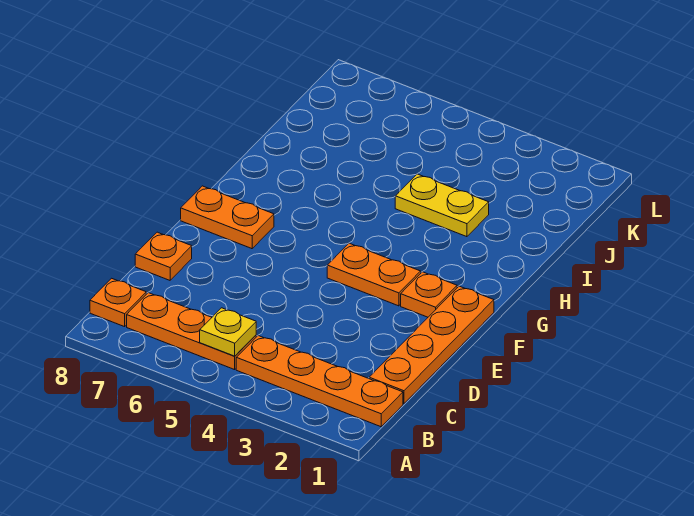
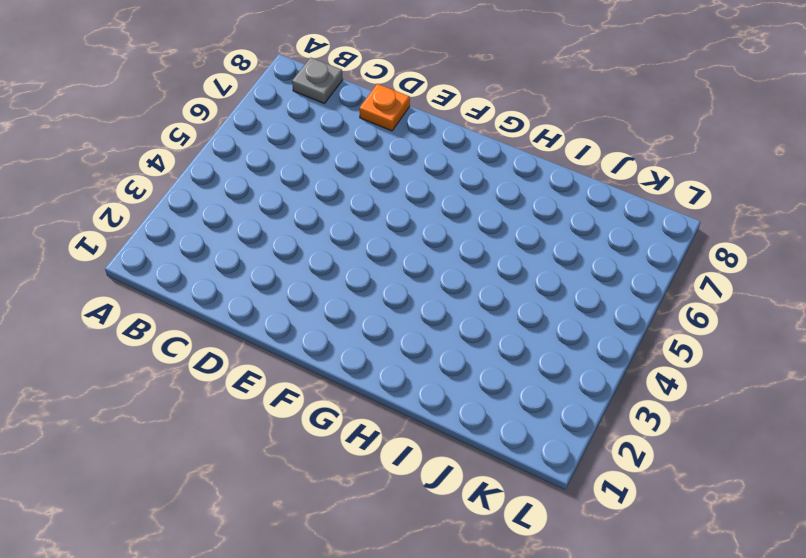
grey 1x1 plate [292,58,343,104] -> orange 1x1 plate [90,278,146,327]
none -> orange 1x4 plate [236,336,403,427]
none -> orange 1x3 plate [127,293,256,370]

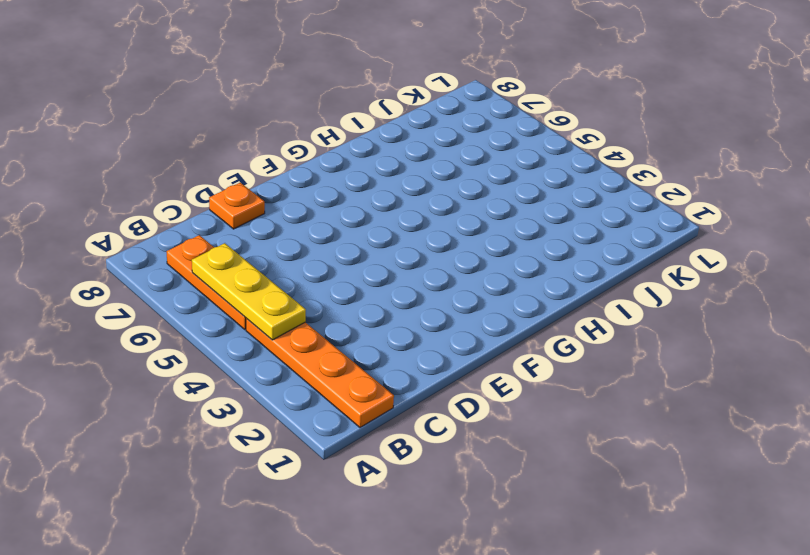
yellow 1x3 plate [192,243,306,340] -> yellow 1x1 plate [200,308,256,356]
none -> orange 1x1 plate [90,278,146,327]
none -> orange 1x4 plate [369,286,494,404]

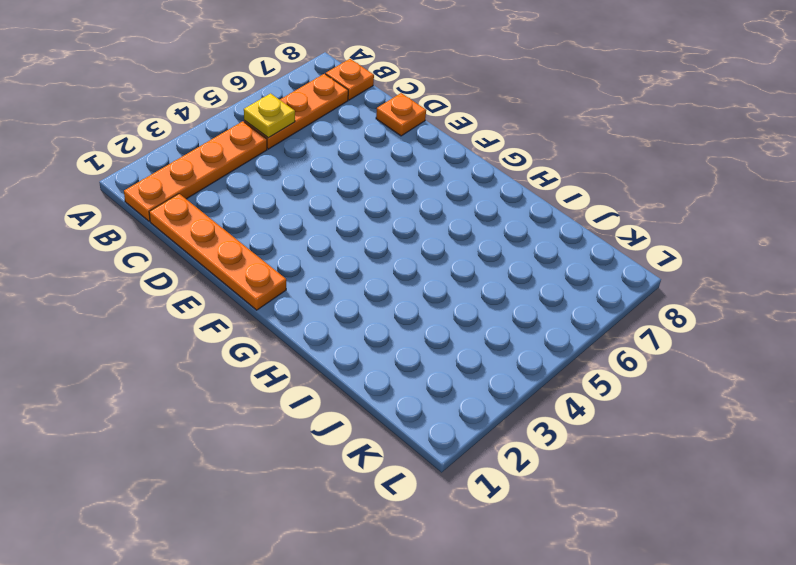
none -> orange 1x1 plate [401,272,457,317]
none -> orange 1x2 plate [327,243,421,306]

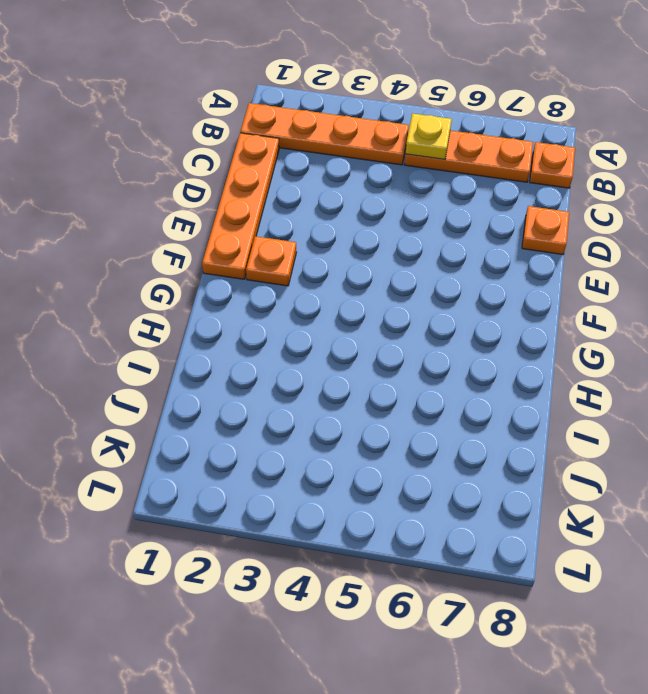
none -> orange 1x2 plate [327,243,421,306]
none -> orange 1x2 plate [181,186,274,249]

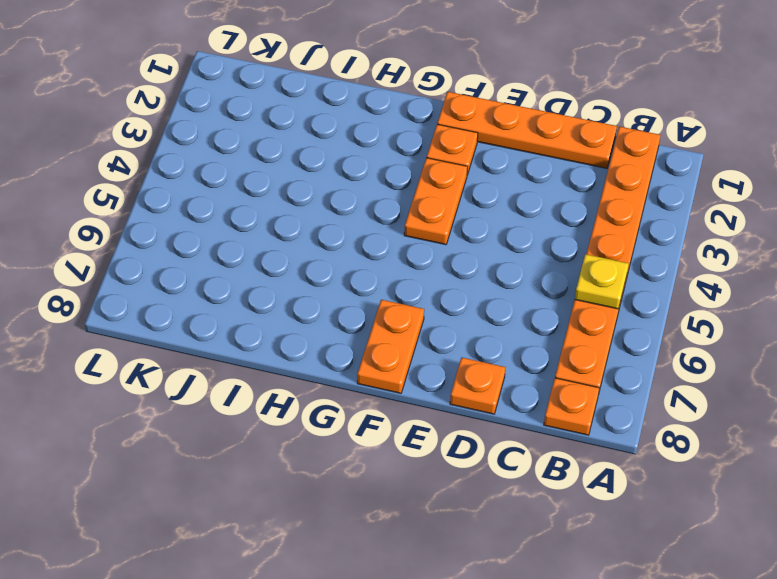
none -> yellow 1x2 plate [395,174,489,237]

